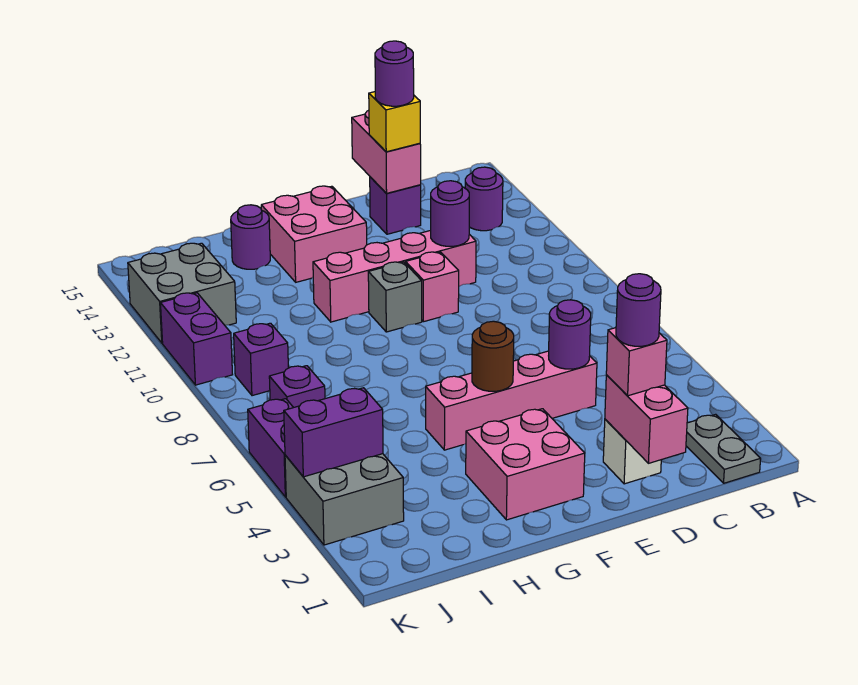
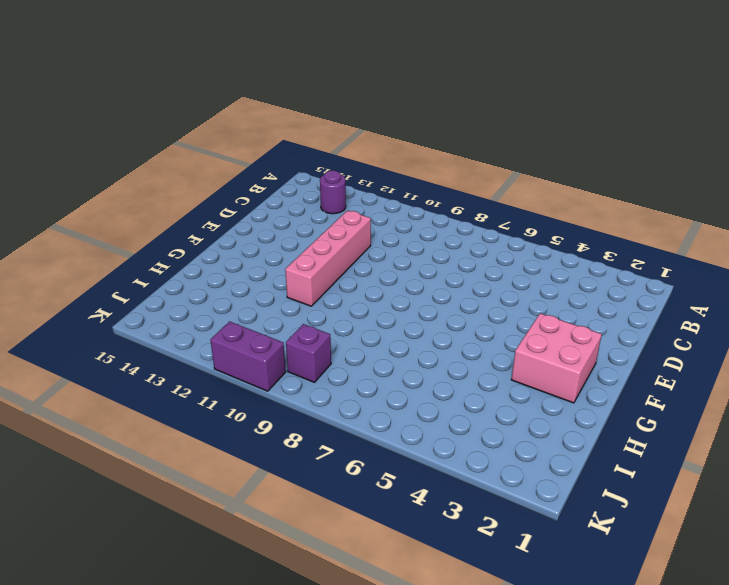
none -> grey 1x2 plate [686,414,761,483]
none -> white 1x1 brick [603,419,661,484]
none -> pink 1x4 brick [426,351,597,450]

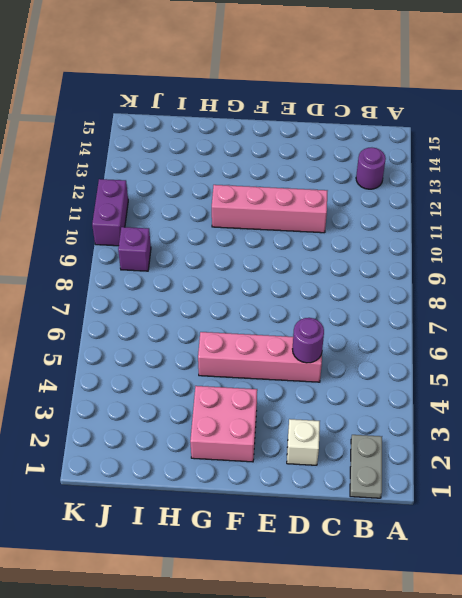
none -> purple 1x1 brick [370,177,421,234]
none -> pink 1x1 brick [406,252,459,322]
none -> grey 1x1 brick [368,262,422,332]

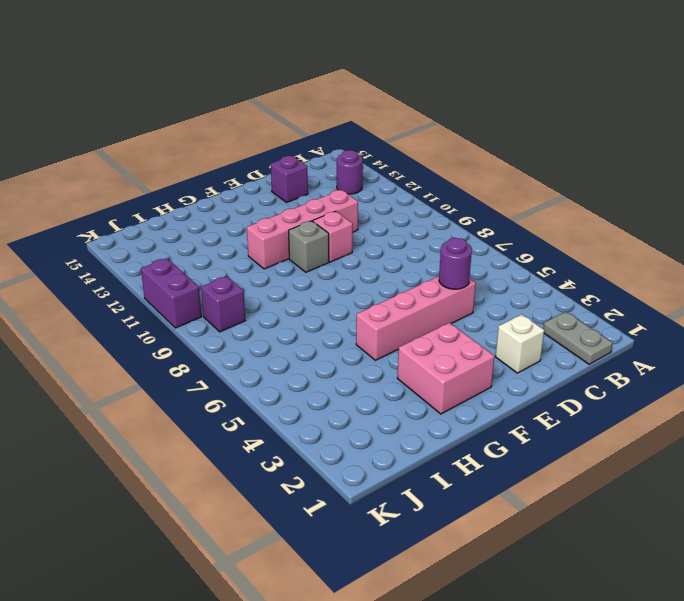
none -> pink 2x2 brick [261,186,367,282]
none -> purple 1x1 round brick [231,205,270,269]
none -> grey 2x2 brick [285,454,404,545]

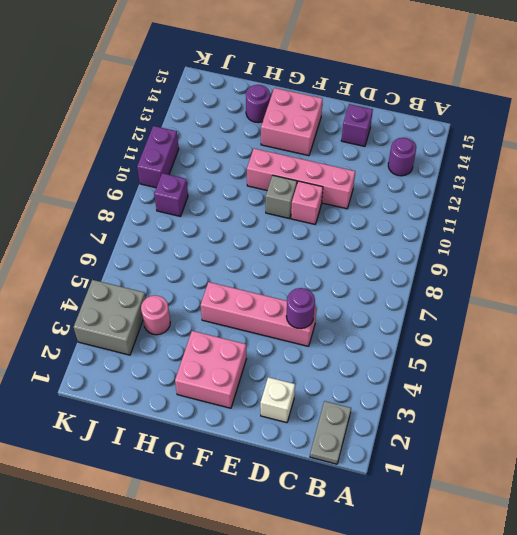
pink 1x1 round brick [141,295,170,335] -> none
none -> purple 1x1 brick [269,366,325,408]
none -> grey 2x2 brick [128,243,236,343]
none -> purple 1x2 brick [248,399,293,497]

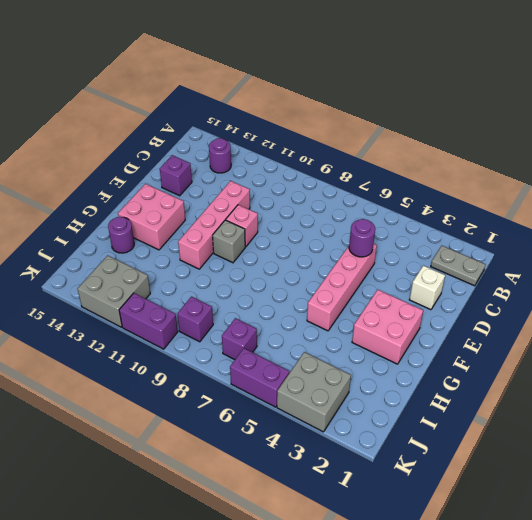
none -> pink 1x2 brick [605,375,688,463]
none -> purple 1x1 round brick [431,181,469,246]
none -> pink 1x2 brick [352,110,421,193]

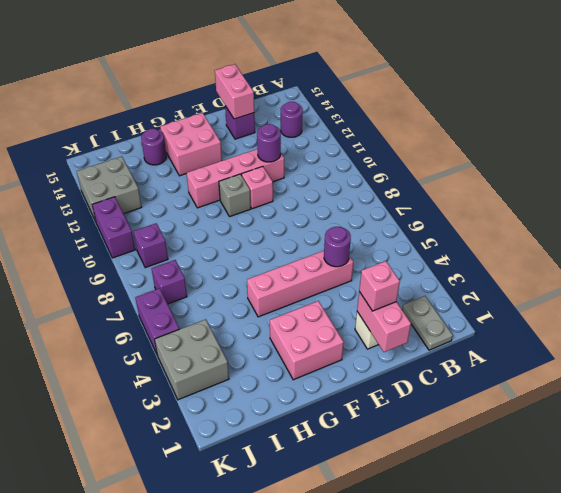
none -> brown 1x1 round brick [472,321,514,391]
none -> purple 1x2 brick [284,388,383,477]
none -> yellow 1x1 brick [369,92,420,152]

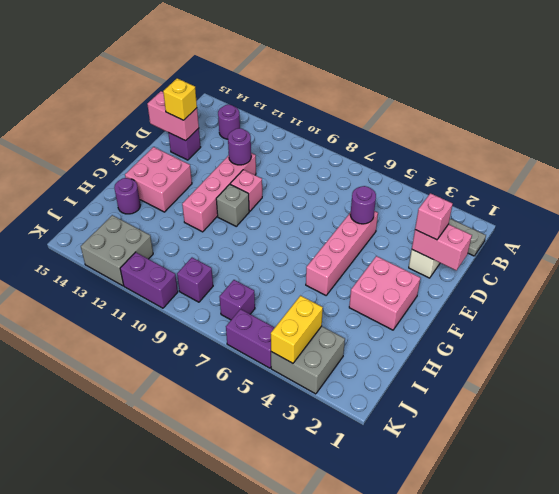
yellow 1x2 brick [271,296,323,363] -> purple 1x2 brick [284,388,383,477]
none -> brown 1x1 round brick [472,321,514,391]
none -> purple 1x1 round brick [616,274,661,346]
none -> purple 1x1 round brick [375,41,414,106]

